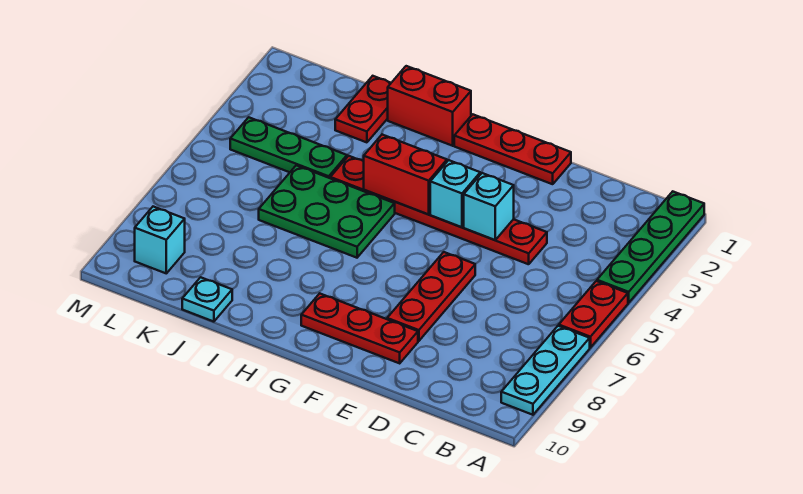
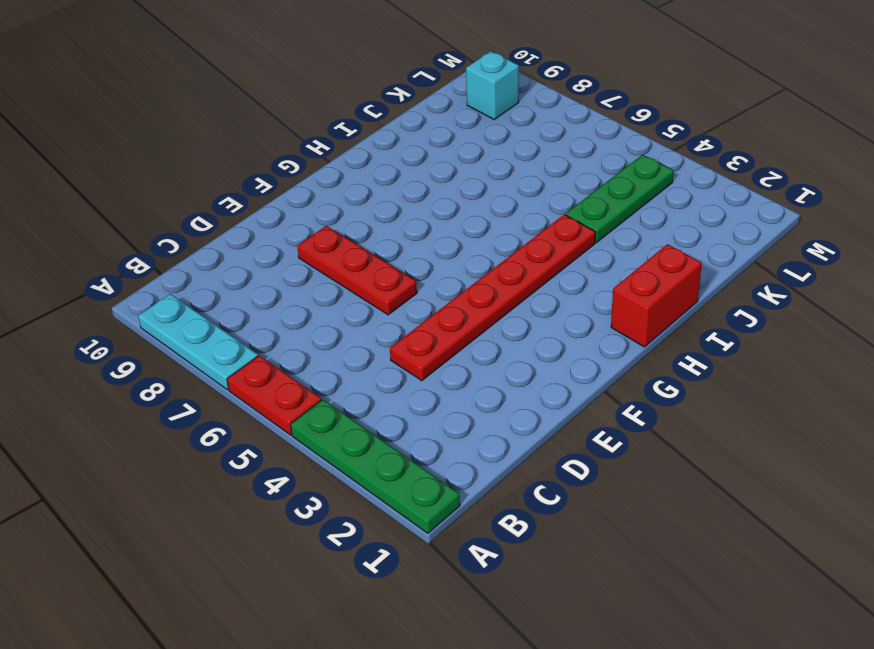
none -> red 1x3 plate [454,114,571,184]
none -> red 1x3 plate [301,294,418,363]
none -> green 2x3 plate [259,165,395,258]

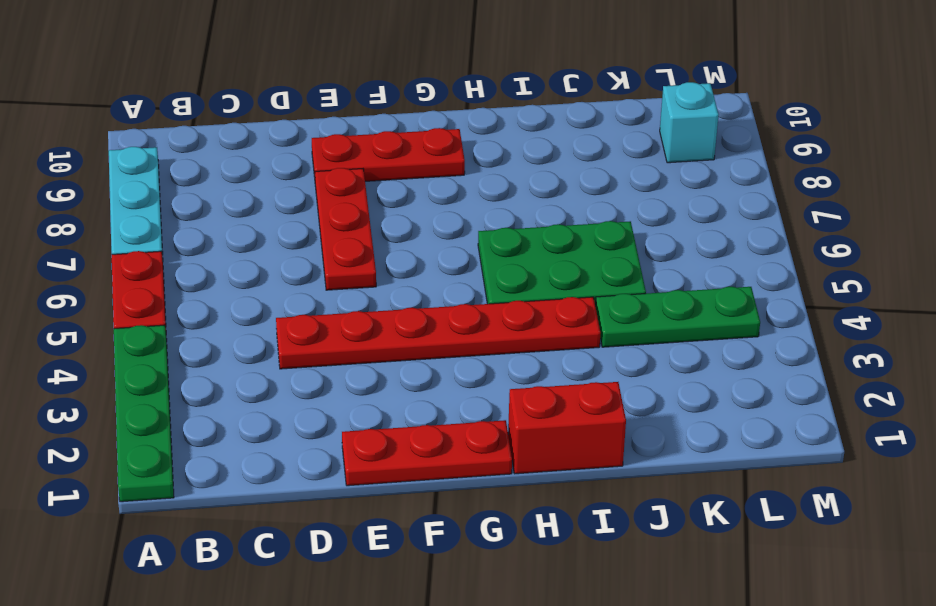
none -> red 1x2 plate [335,76,391,142]
none -> cyan 1x1 plate [182,277,232,322]
none -> cyan 1x1 brick [464,173,514,240]

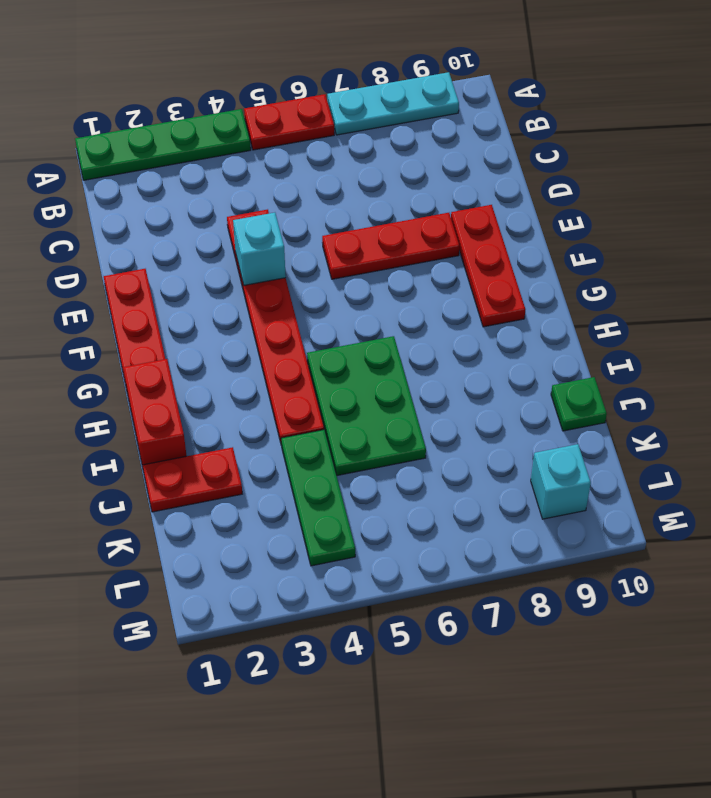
green 1x1 plate [551,377,607,431] -> cyan 1x1 plate [182,277,232,322]
none -> cyan 1x1 brick [430,160,480,227]
none -> red 1x2 brick [364,134,447,214]

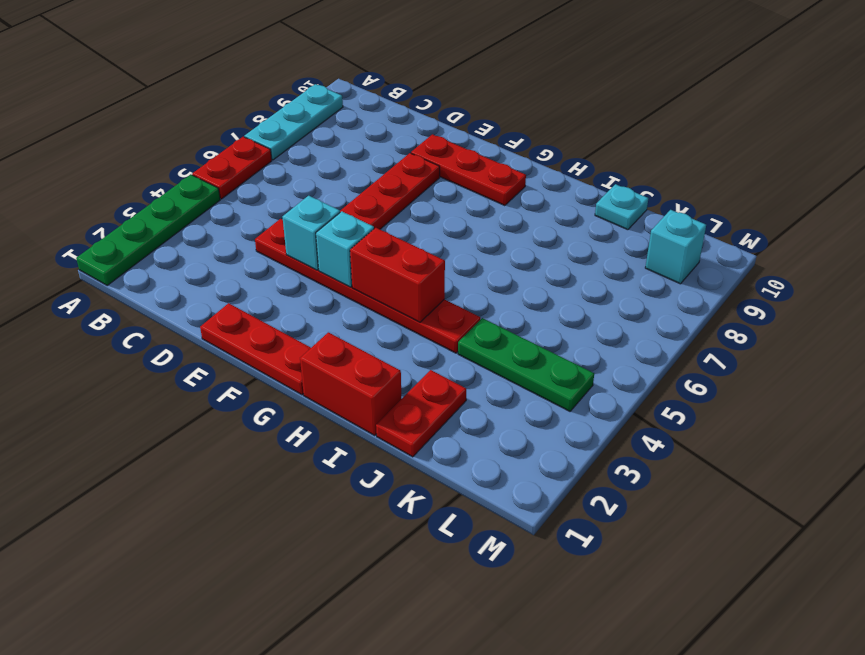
none -> green 2x3 plate [259,165,395,258]

